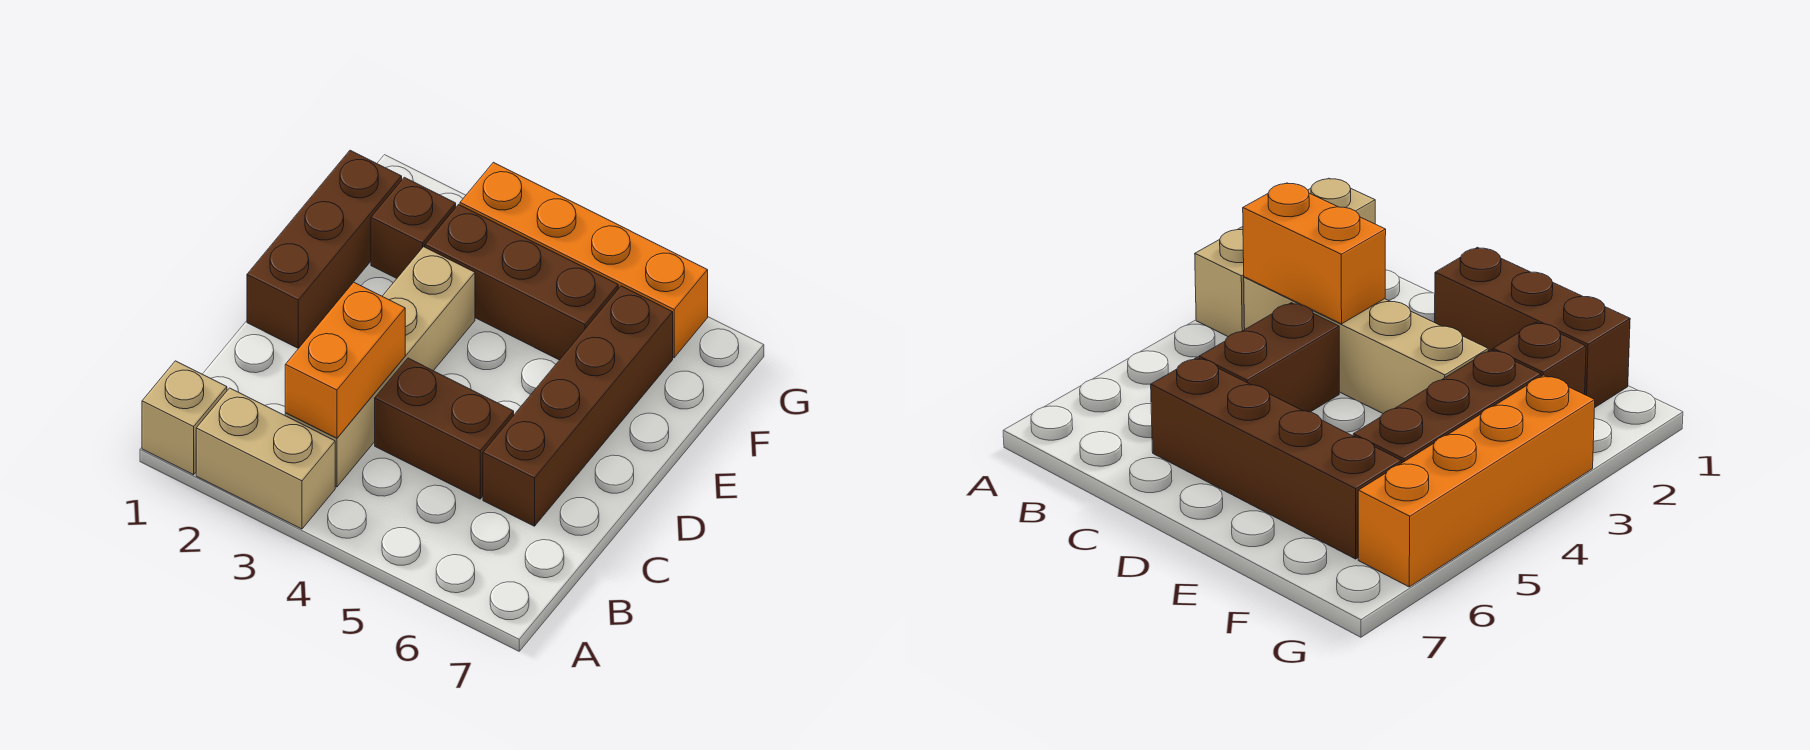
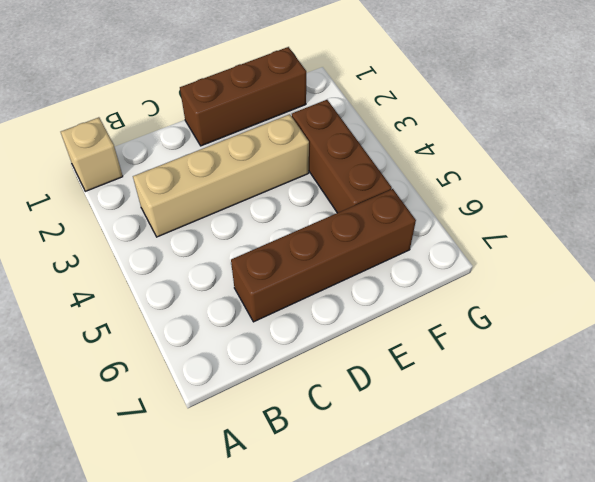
none -> tan 1x2 brick [196,388,335,529]
none -> brown 1x2 brick [375,358,514,499]

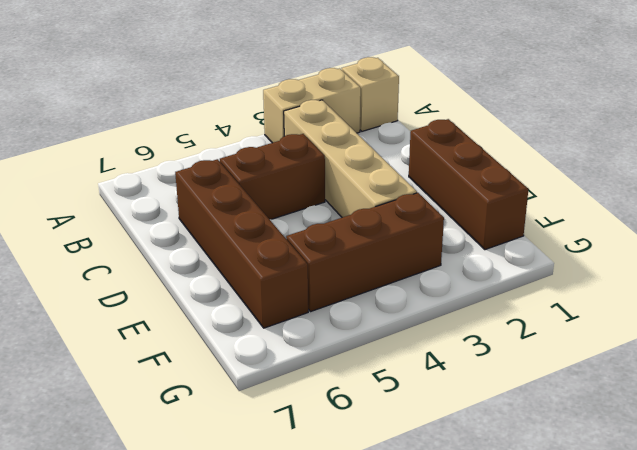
none -> brown 1x1 brick [371,177,456,278]
none -> orange 1x4 brick [460,162,708,358]

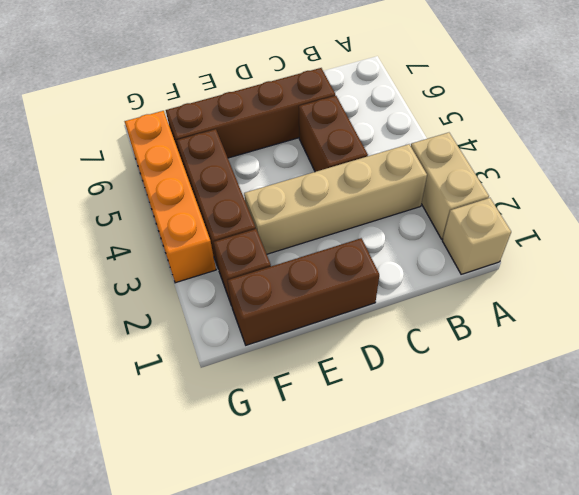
none -> orange 1x2 brick [285,282,405,438]

